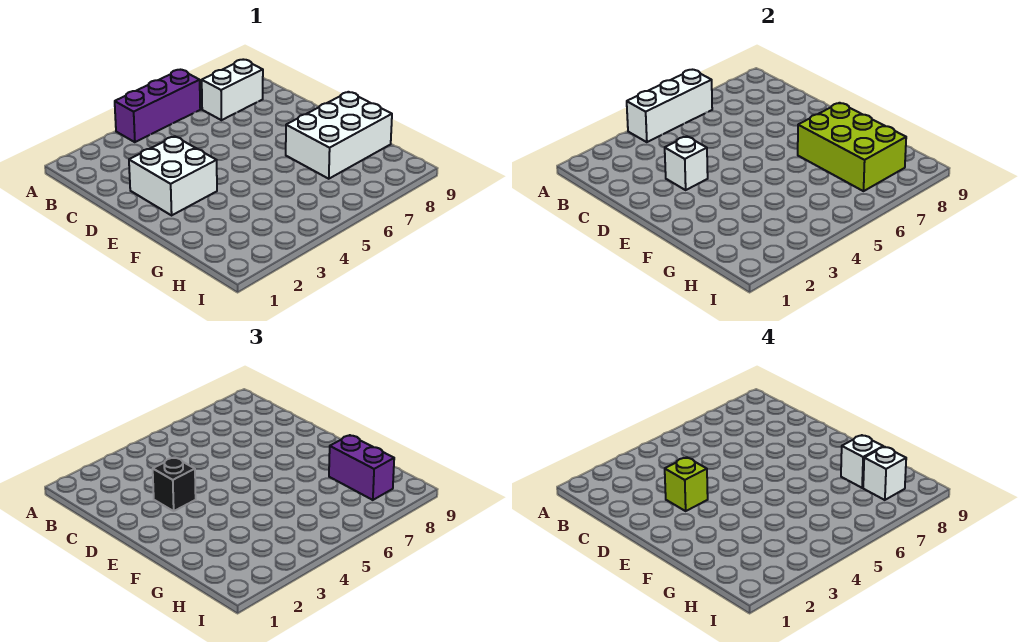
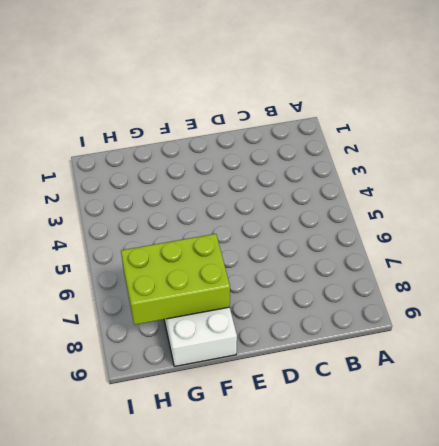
none -> purple 1x3 brick [115,70,200,142]
none -> white 1x2 brick [202,60,263,120]
none -> white 2x2 brick [129,136,217,215]

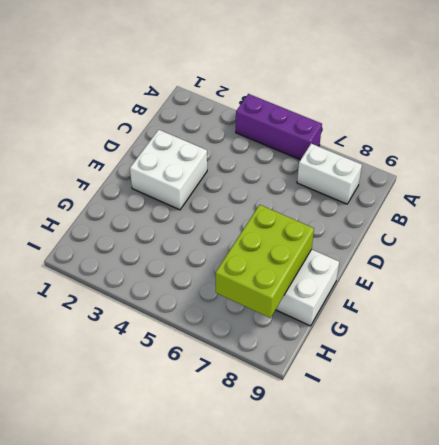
none -> white 1x3 brick [627,70,712,142]
none -> white 1x1 brick [665,136,708,190]
none -> black 1x1 brick [153,457,196,511]

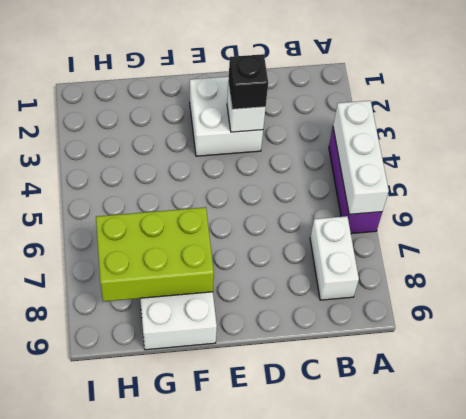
none -> purple 1x2 brick [329,435,394,500]
none -> lime 1x1 brick [665,457,708,511]
none -> white 1x1 brick [841,435,883,488]

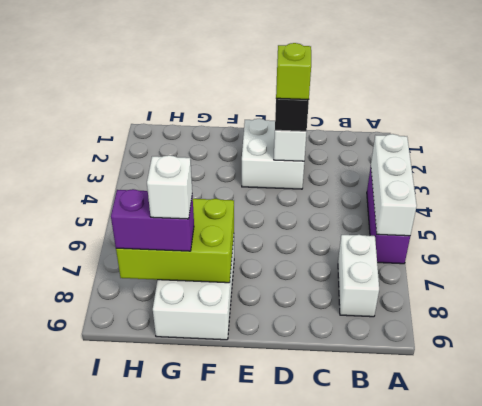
none -> white 1x1 brick [863,447,906,500]

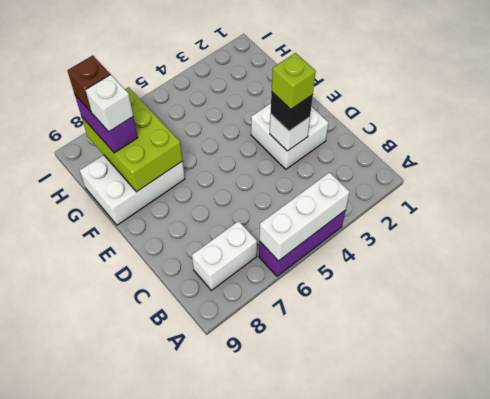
brown 1x1 brick [67,55,110,112] -> white 1x1 brick [863,447,906,500]

